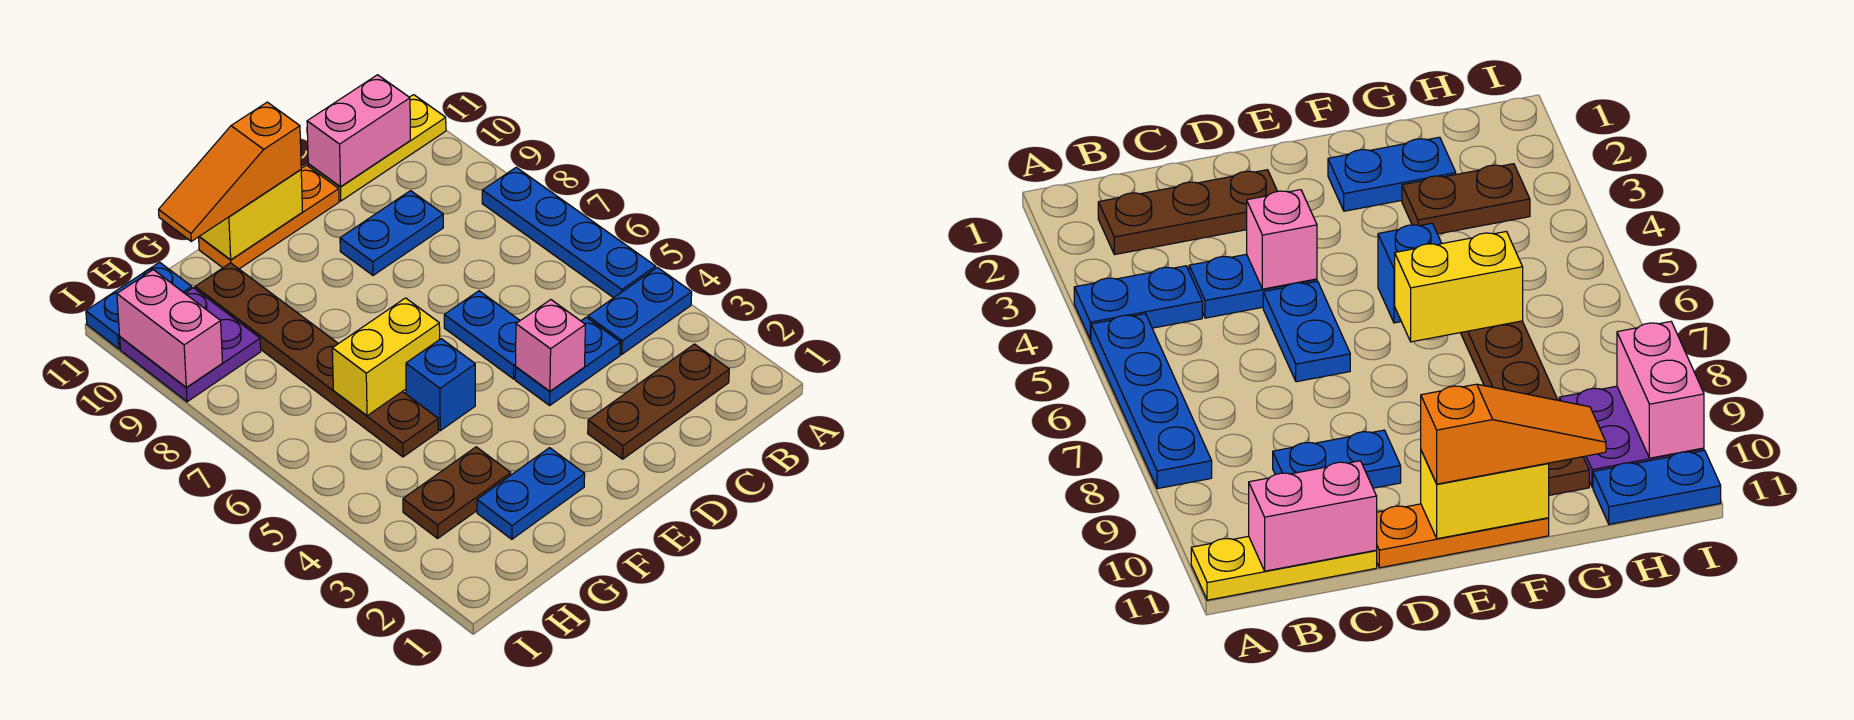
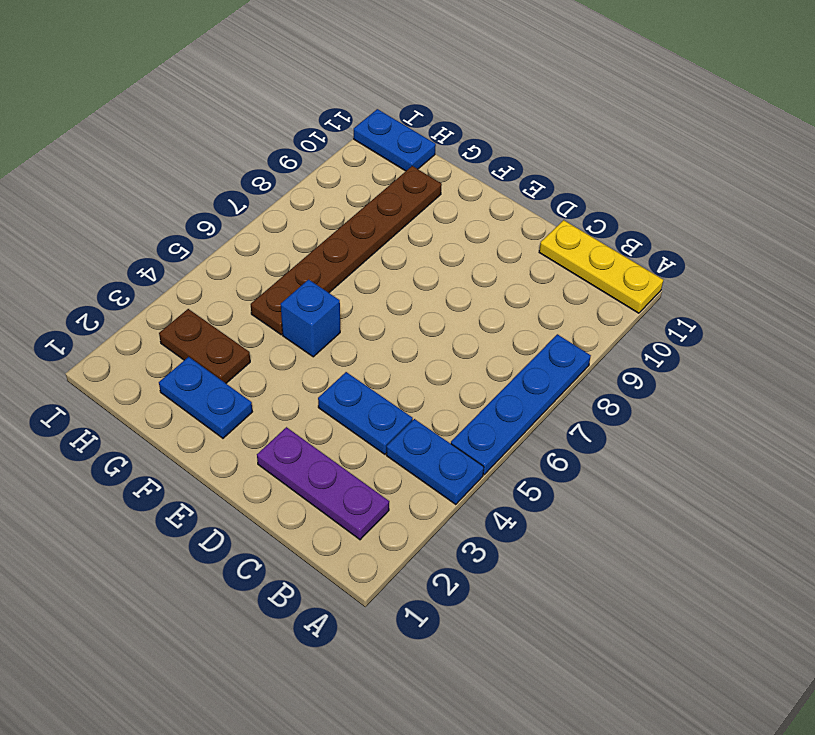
purple 1x3 plate [257,427,389,540] -> brown 1x3 plate [588,344,729,459]
none -> blue 1x2 plate [340,191,443,275]
none -> blue 1x2 plate [444,291,520,379]
none -> orange 1x3 plate [199,165,339,269]

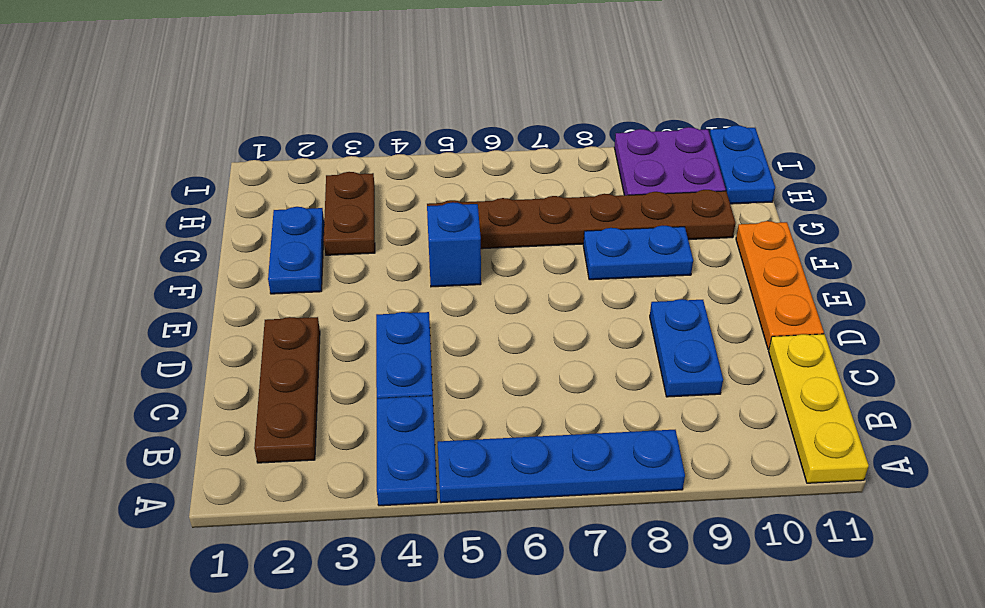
blue 1x2 plate [583,226,693,280] -> blue 1x2 plate moved to [444,291,520,379]
none -> pink 1x2 brick [307,75,410,187]
none -> pink 1x1 brick [516,300,585,391]
none -> yellow 1x2 brick [199,170,302,260]

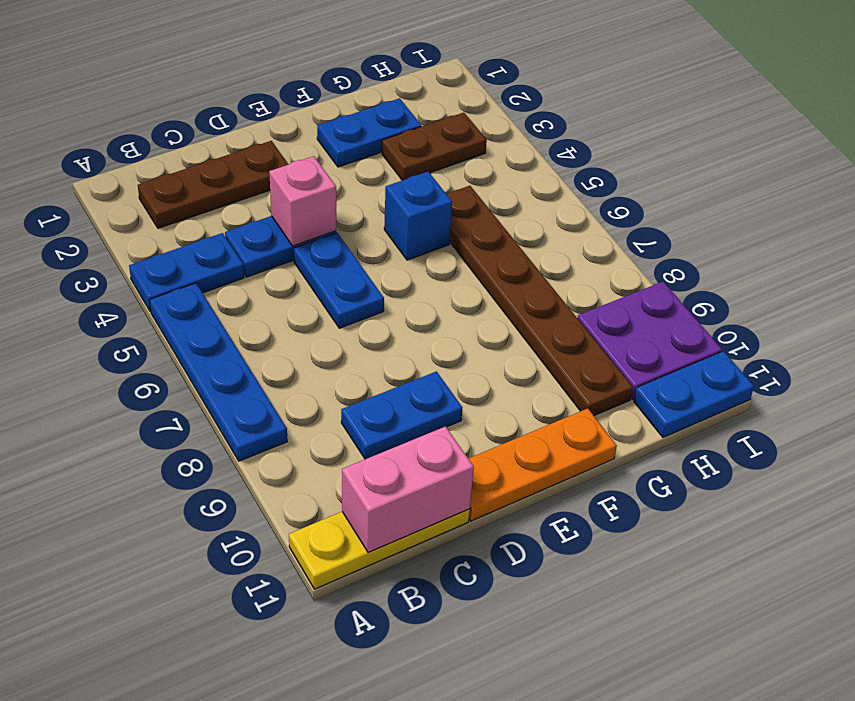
none -> yellow 1x2 brick [199,170,302,260]
none -> yellow 1x2 brick [332,298,440,416]
none -> pink 1x2 brick [117,270,223,387]

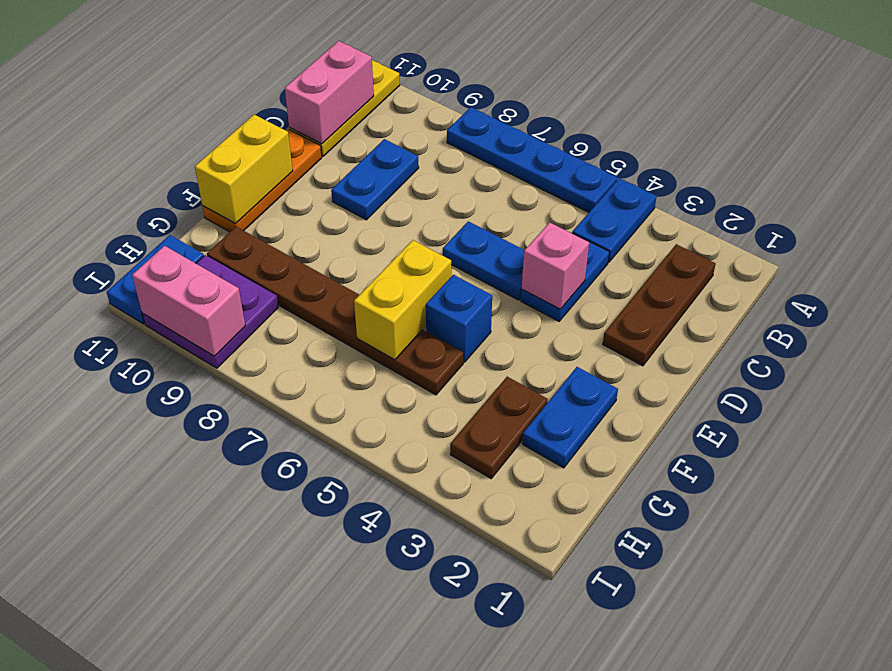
none -> orange 1x3 slope [159,102,301,241]

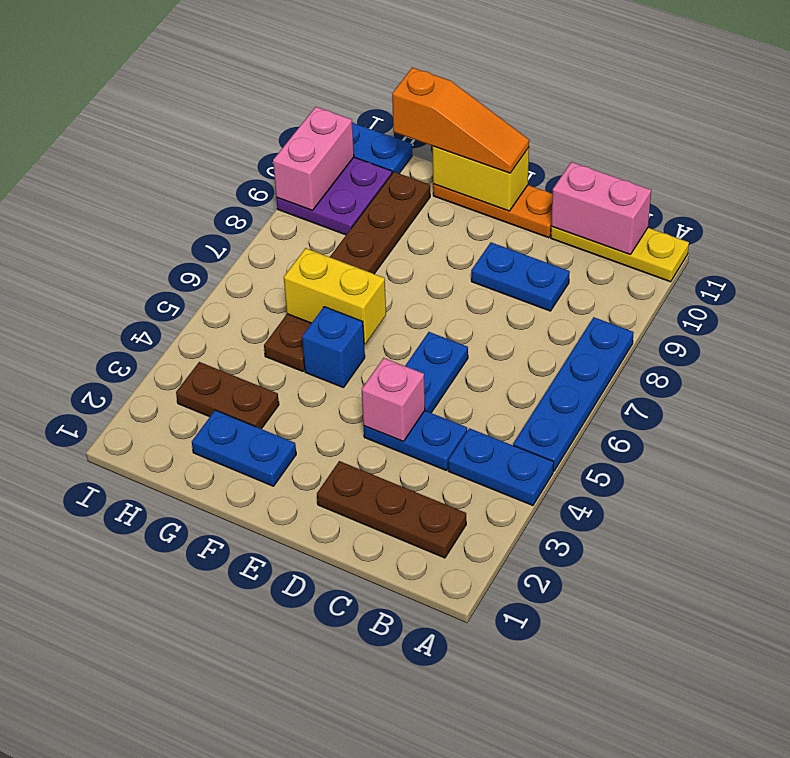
orange 1x3 slope [392,68,529,173] -> orange 1x3 slope turned to [159,102,301,241]

